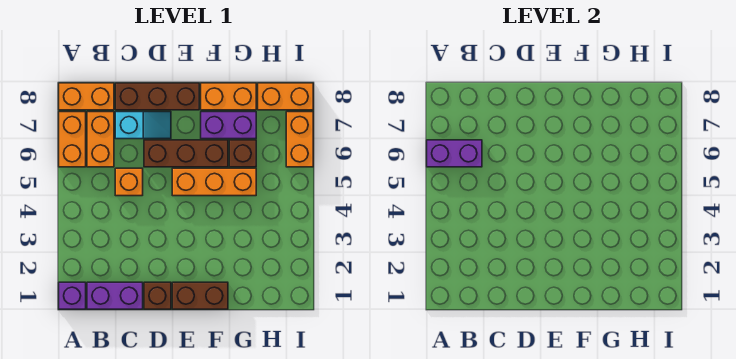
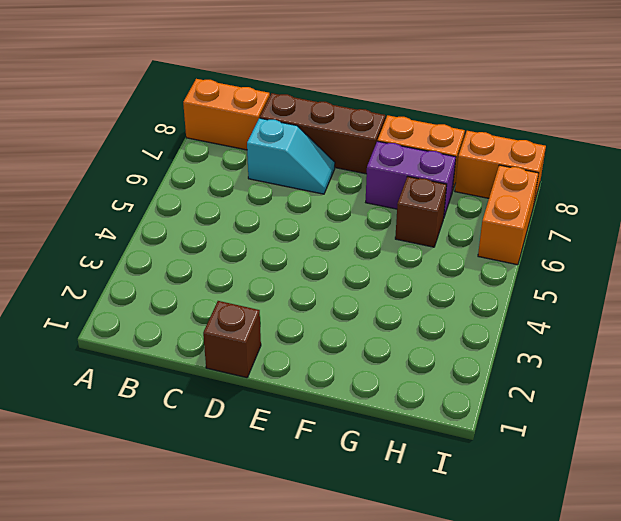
none -> purple 1x1 brick [59,282,86,309]
none -> orange 1x2 brick [59,112,86,167]
none -> purple 1x2 brick [87,282,143,309]

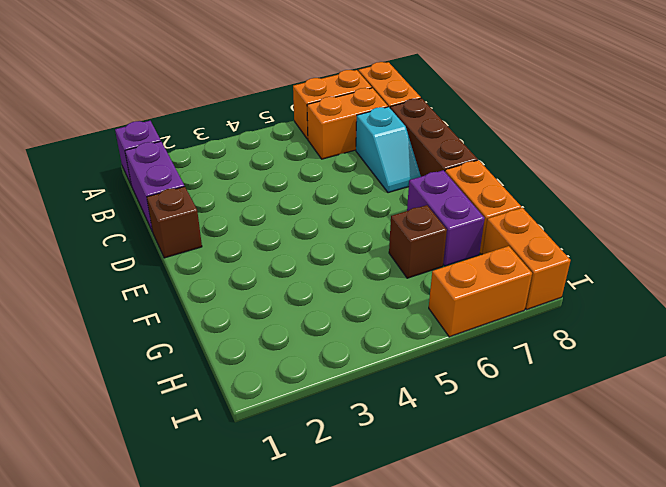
none -> orange 1x1 brick [115,168,143,196]
none -> brown 1x3 brick [144,140,228,167]
none -> brown 1x2 brick [172,282,228,309]

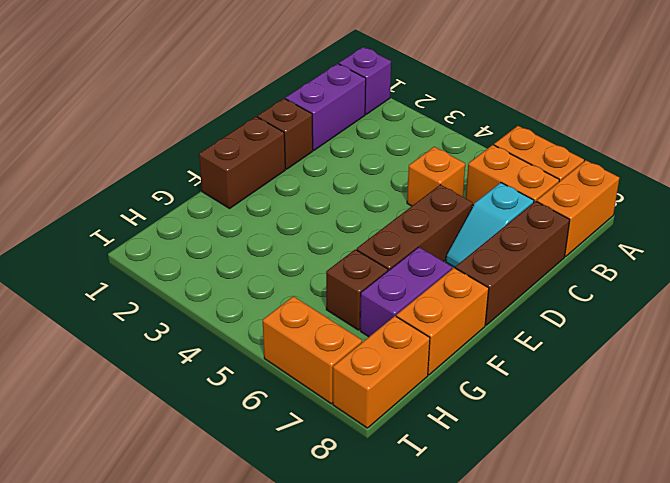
none -> orange 1x3 brick [172,168,256,196]
none -> purple 1x2 brick [427,140,482,167]

